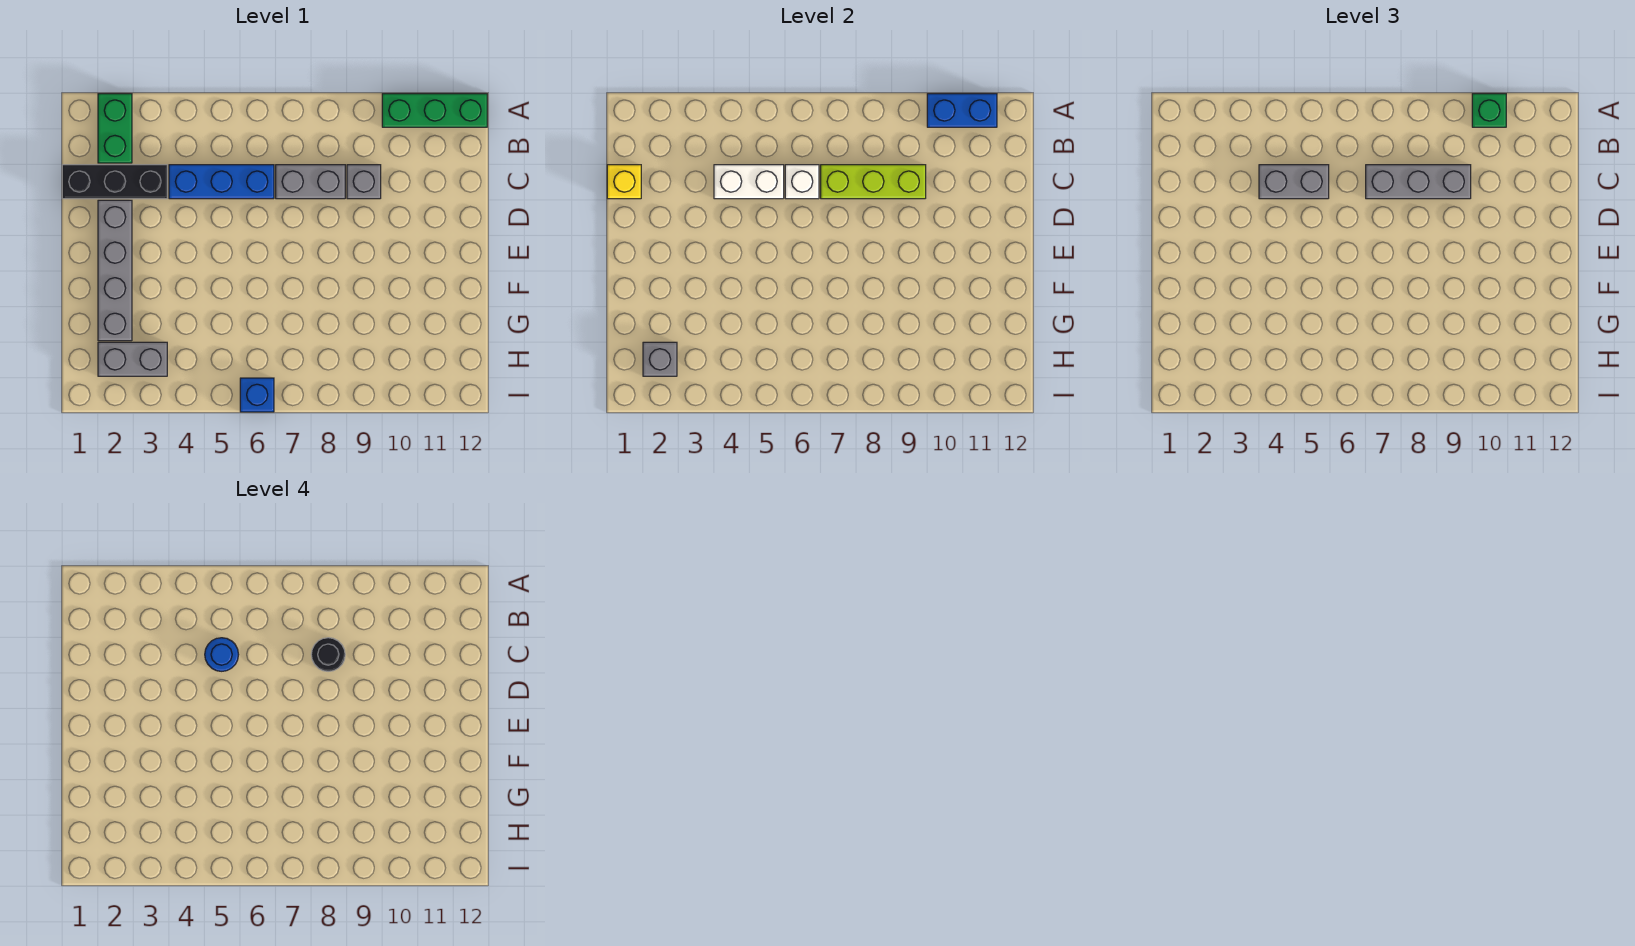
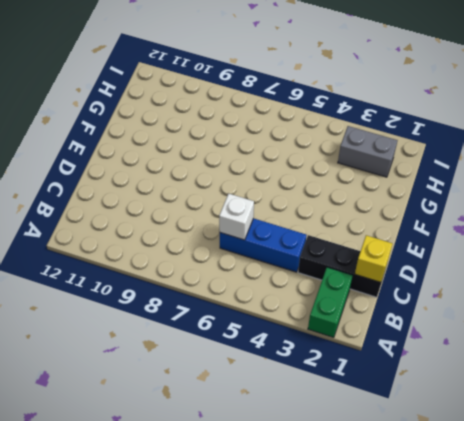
none -> green 1x3 brick [382,94,487,127]
none -> grey 1x2 brick [276,165,345,199]
none -> grey 1x1 brick [347,165,381,199]

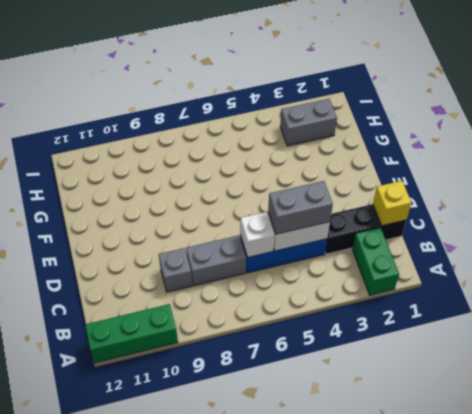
none -> grey 1x4 brick [98,200,132,341]
none -> blue 1x1 brick [240,378,274,412]
none -> blue 1x2 brick [927,94,997,127]

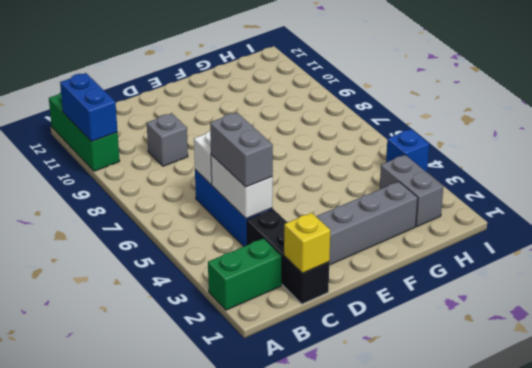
blue 1x1 brick [386,129,429,172] -> blue 1x1 brick moved to [240,378,274,412]
none -> grey 1x2 brick [276,165,345,199]
none -> lime 1x3 brick [821,165,926,199]
none -> grey 1x1 brick [643,342,677,376]

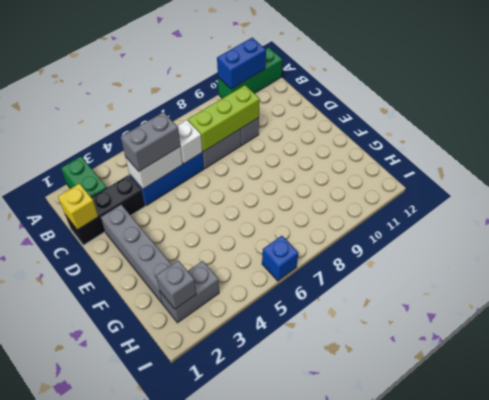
none -> green 1x1 brick [1472,94,1506,127]
none -> grey 1x3 brick [1366,165,1471,199]
none -> blue 1x1 round brick [205,638,239,671]

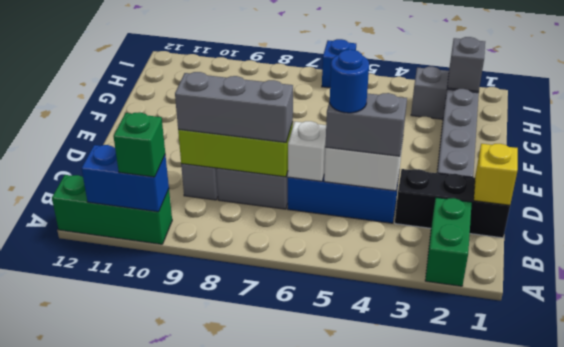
none -> black 1x1 round brick [311,638,345,671]

